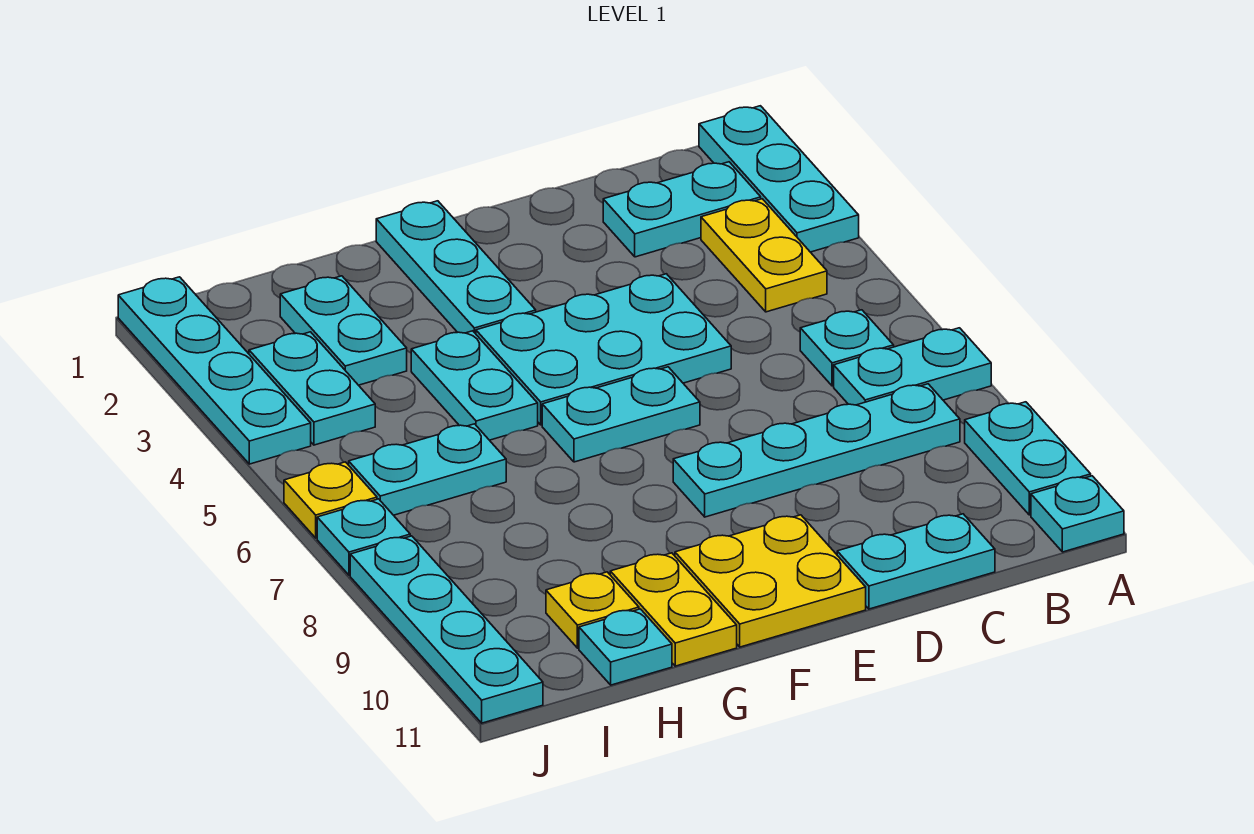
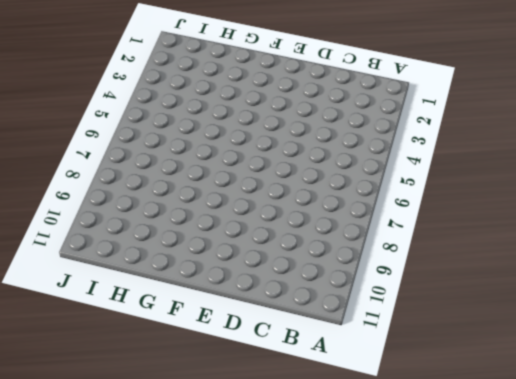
none -> cyan 1x3 plate [699,106,859,252]
none -> cyan 1x2 plate [834,328,991,405]
none -> cyan 1x2 plate [965,402,1091,515]

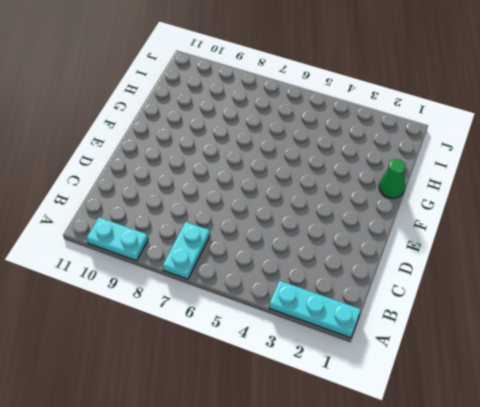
green 1x1 cone [379,159,405,198] -> none
none -> cyan 1x1 plate [1031,476,1124,552]
none -> cyan 1x2 plate [603,162,761,257]
none -> yellow 1x2 plate [701,199,827,312]

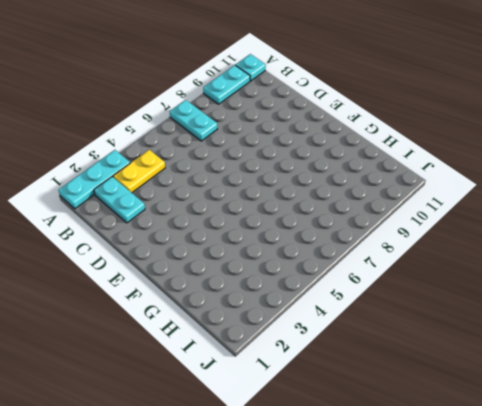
none -> cyan 1x1 plate [800,310,894,386]
none -> cyan 1x4 plate [673,384,960,517]
none -> cyan 1x2 plate [837,514,995,609]

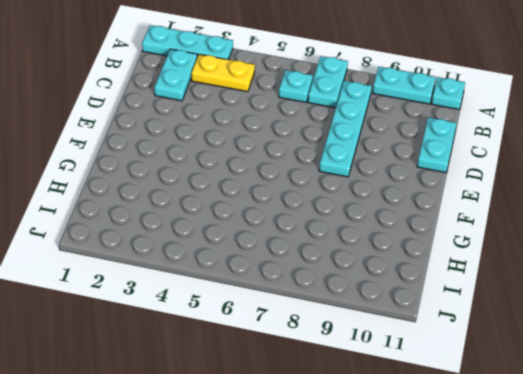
none -> cyan 2x3 plate [476,274,731,425]
none -> cyan 1x2 plate [542,367,700,462]
none -> yellow 2x2 plate [675,515,866,647]

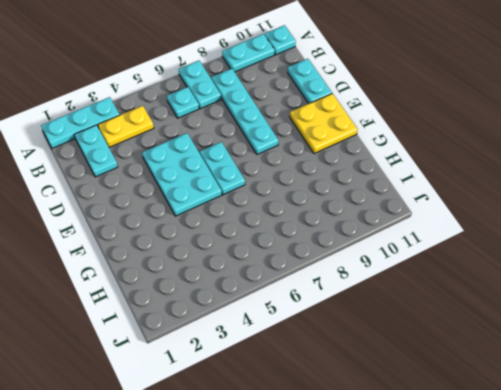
none -> cyan 1x3 plate [376,201,536,334]
none -> cyan 1x2 plate [411,331,538,440]
none -> yellow 1x2 plate [610,553,737,666]

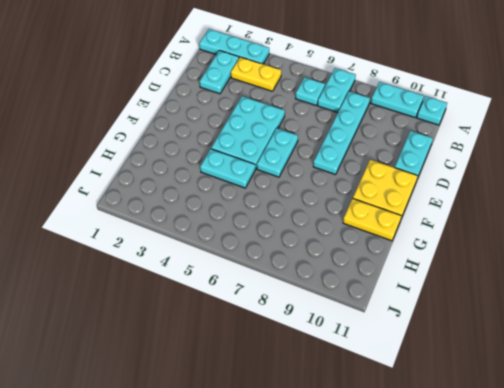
none -> cyan 1x3 plate [376,201,536,334]
none -> cyan 1x2 plate [280,276,407,385]
none -> cyan 1x2 plate [349,424,506,515]

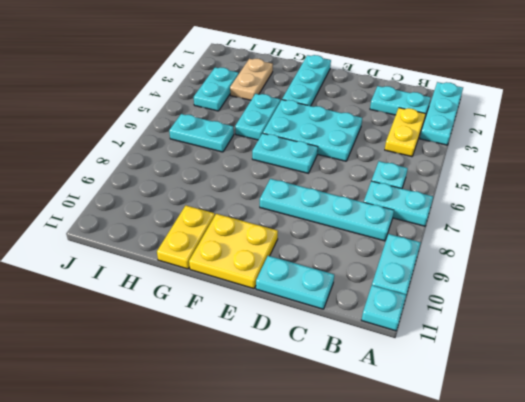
tan 1x2 plate [230,59,273,100] -> cyan 1x2 plate [280,276,407,385]
none -> yellow 1x1 plate [546,572,639,648]
none -> cyan 1x1 plate [579,609,672,685]
none -> cyan 1x4 plate [118,277,311,464]

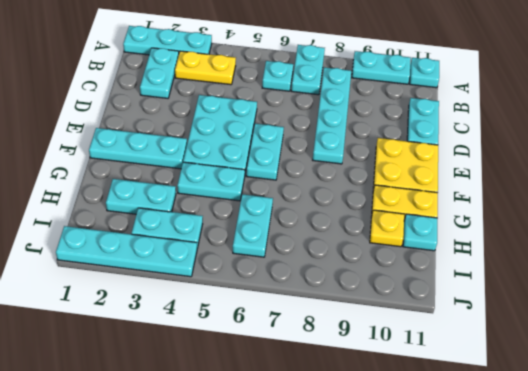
none -> yellow 1x1 plate [284,462,377,538]
none -> cyan 1x1 plate [317,499,410,575]
none -> cyan 1x4 plate [350,536,543,723]

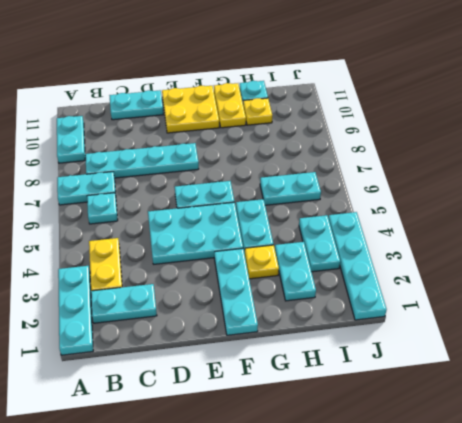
yellow 1x1 plate [245,245,279,279] -> yellow 1x1 plate moved to [284,462,377,538]
none -> cyan 1x1 plate [1031,476,1124,552]
none -> cyan 1x1 plate [317,499,410,575]
none -> cyan 1x4 plate [350,536,543,723]

